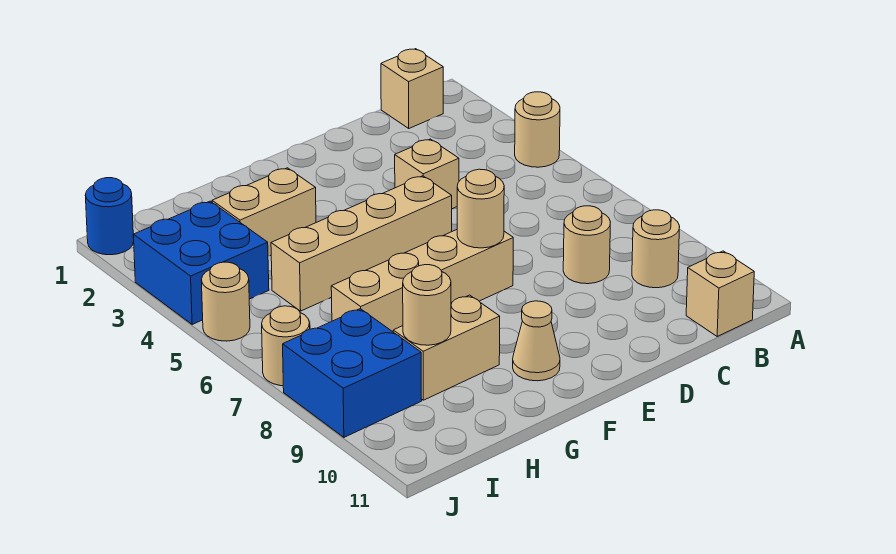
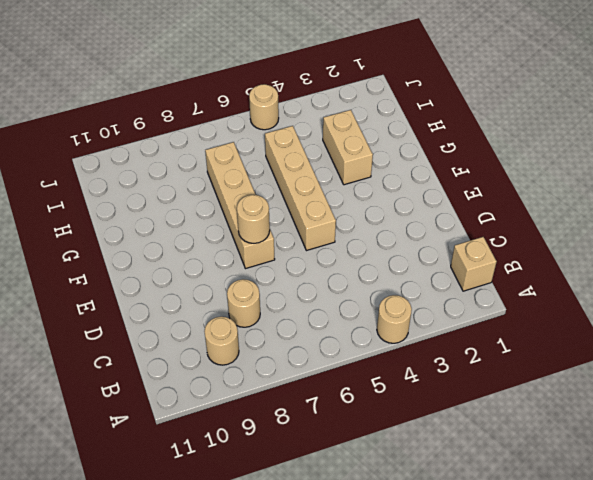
none -> tan 1x1 brick [686,251,754,336]
none -> tan 1x1 brick [395,139,459,209]
none -> tan 1x1 cone [513,301,560,381]

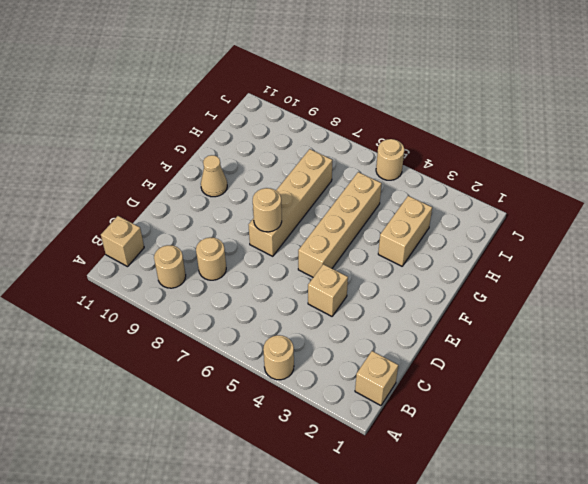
none -> tan 1x2 brick [393,295,500,400]
none -> blue 2x2 brick [133,201,269,324]
none -> blue 2x2 brick [283,309,422,437]

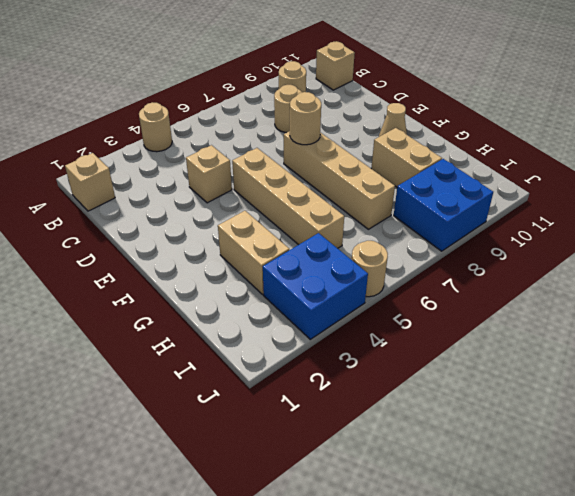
none -> blue 1x1 round brick [85,178,134,255]
none -> tan 1x1 round brick [262,306,310,386]
none -> tan 1x1 round brick [403,265,451,345]

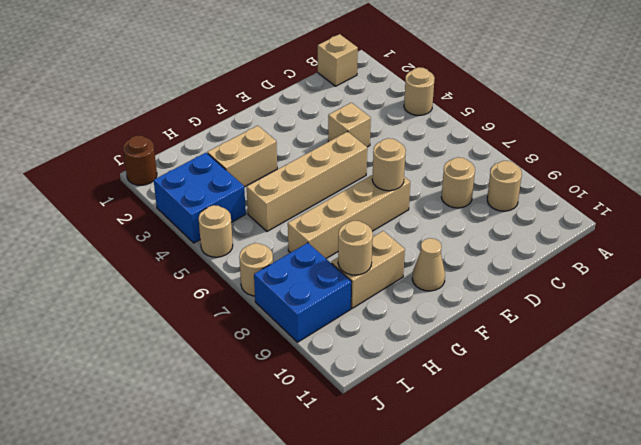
brown 1x1 round brick [123,135,157,185] -> blue 1x1 round brick [85,178,134,255]
none -> tan 1x1 brick [686,251,754,336]

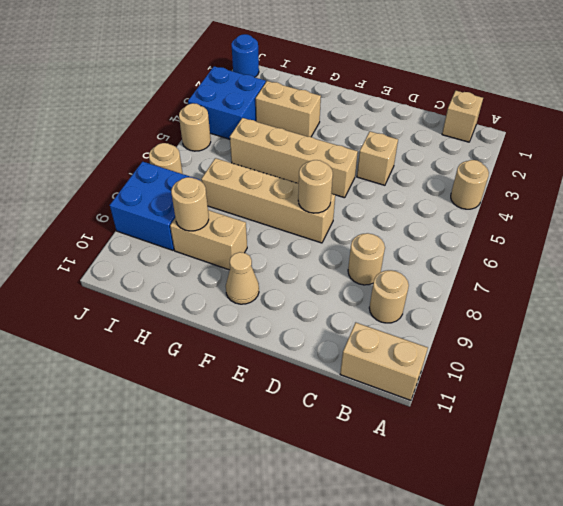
tan 1x2 brick [340,323,428,400] -> tan 1x1 brick [686,251,754,336]

